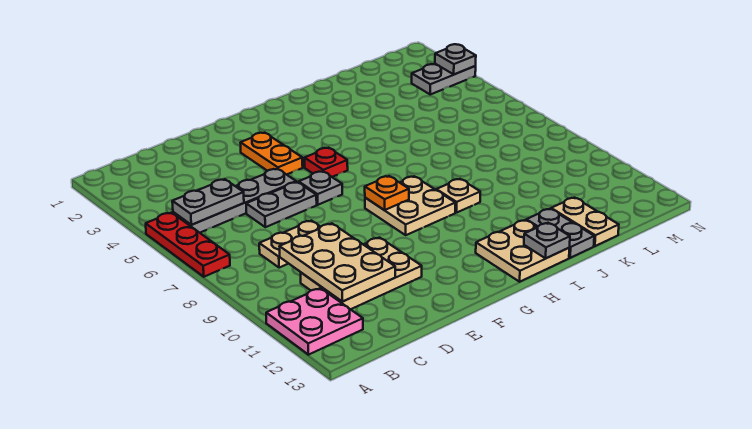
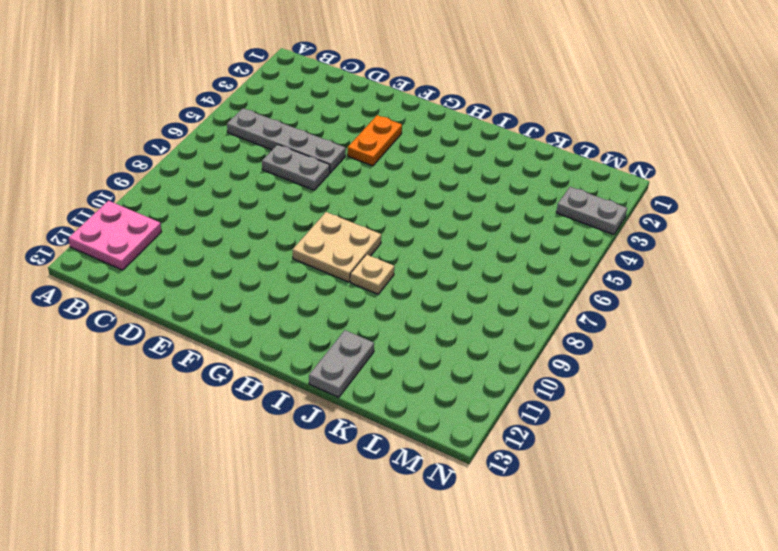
none -> red 1x3 plate [146,213,230,277]
none -> tan 1x2 plate [259,221,320,268]
none -> tan 2x3 plate [301,238,422,309]

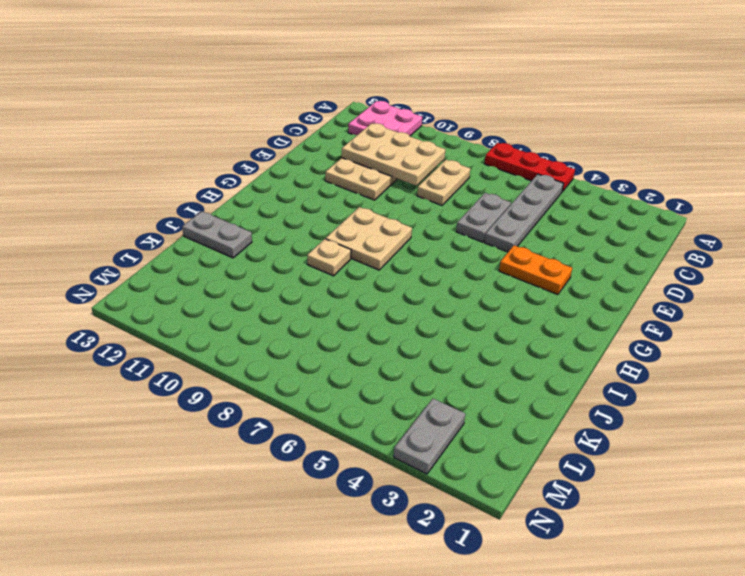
none -> grey 1x1 plate [299,171,342,205]
none -> red 1x1 plate [305,148,348,177]
none -> tan 2x2 plate [476,220,569,282]

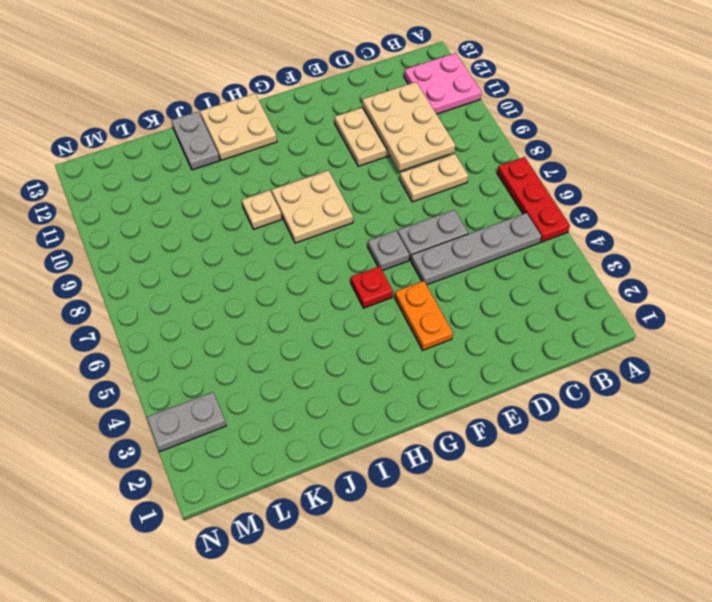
none -> tan 1x2 plate [551,197,619,246]
none -> grey 1x2 plate [172,179,244,225]
none -> orange 1x1 plate [365,176,409,210]

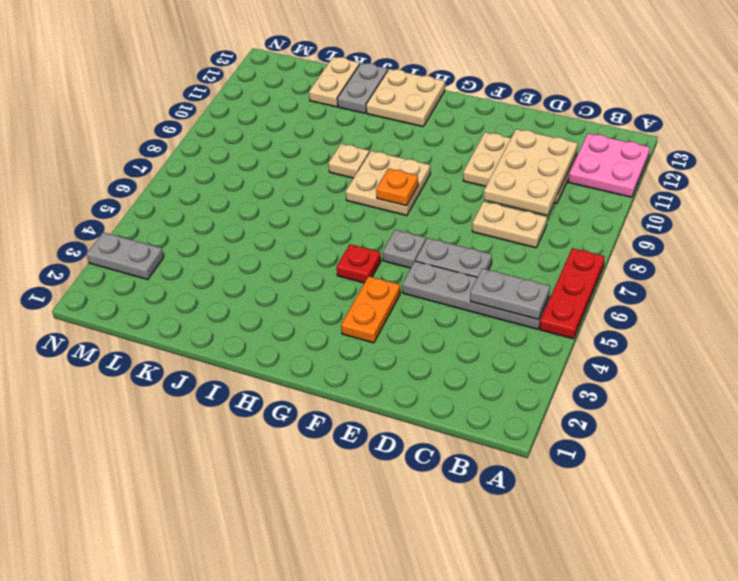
none -> grey 1x1 plate [524,223,570,258]
none -> grey 1x1 plate [435,44,476,74]

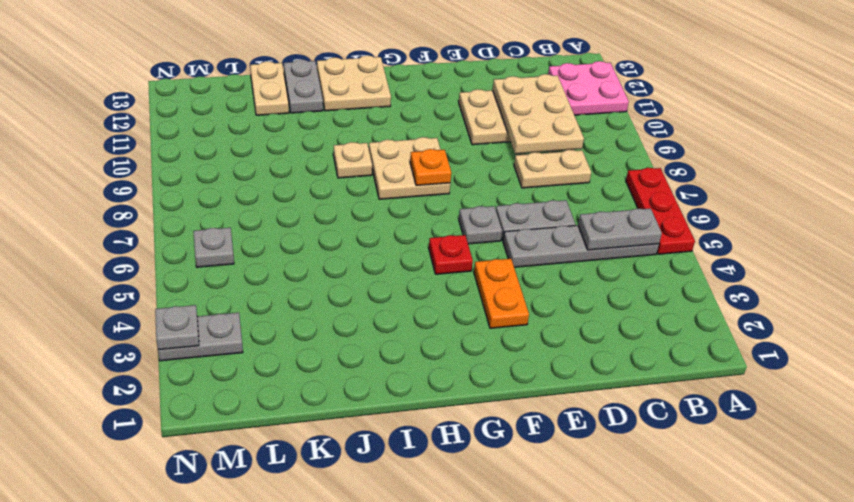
grey 1x1 plate [193,228,234,267] -> grey 1x1 plate moved to [524,223,570,258]

